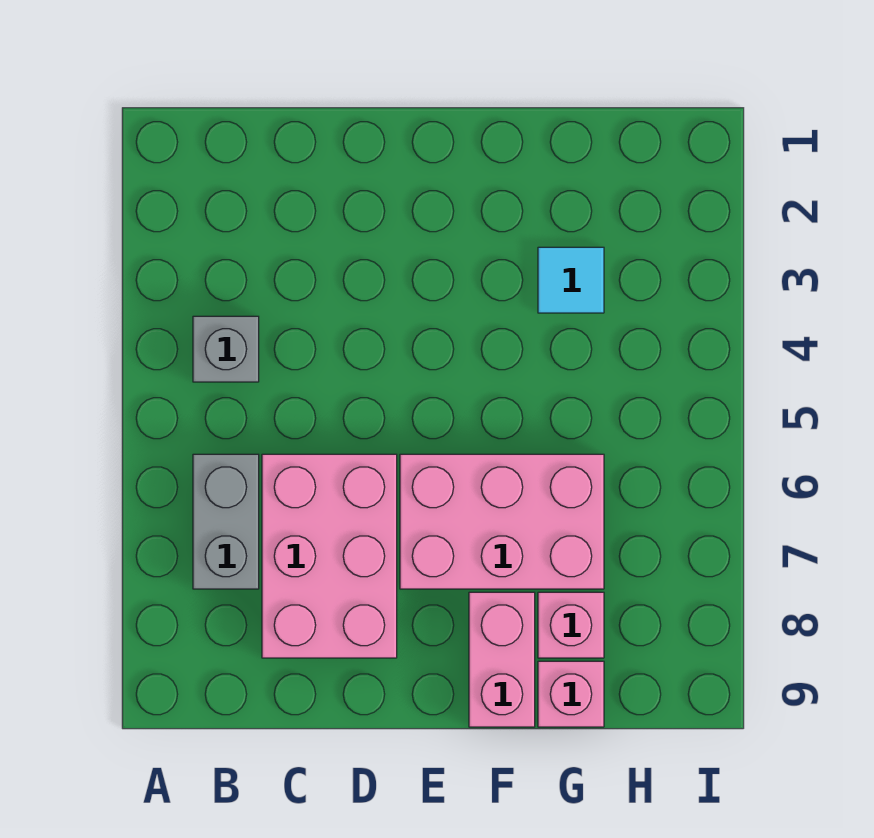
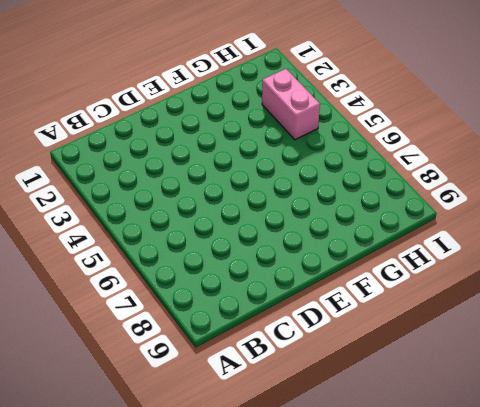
pink 1x2 brick [262,69,320,140] -> pink 1x2 brick moved to [469,592,535,727]
none -> grey 1x1 brick [193,316,259,382]
none -> grey 1x2 brick [193,454,259,589]

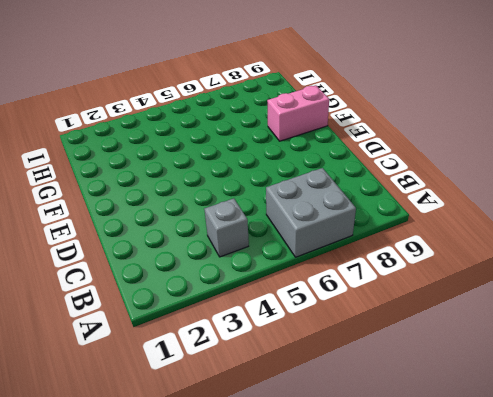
grey 2x2 brick [266,168,356,257] -> grey 1x2 brick [193,454,259,589]
none -> pink 2x3 brick [262,454,397,658]
none -> pink 2x3 brick [400,454,604,589]

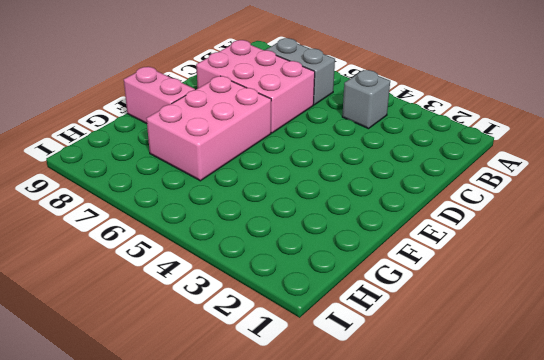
none -> cyan 1x1 tile [538,247,604,313]
none -> pink 1x1 brick [538,592,604,658]

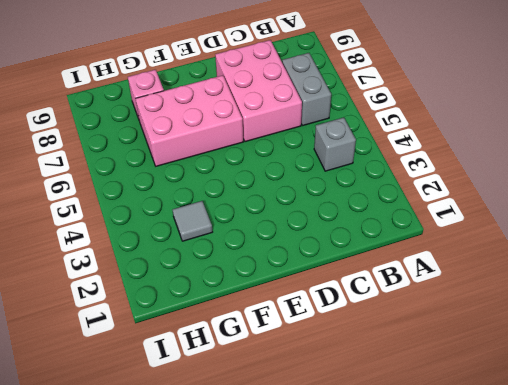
grey 1x1 tile [173,201,213,241] -> cyan 1x1 tile [538,247,604,313]
none -> pink 1x2 brick [469,592,535,727]
none -> pink 1x1 brick [538,661,604,727]

